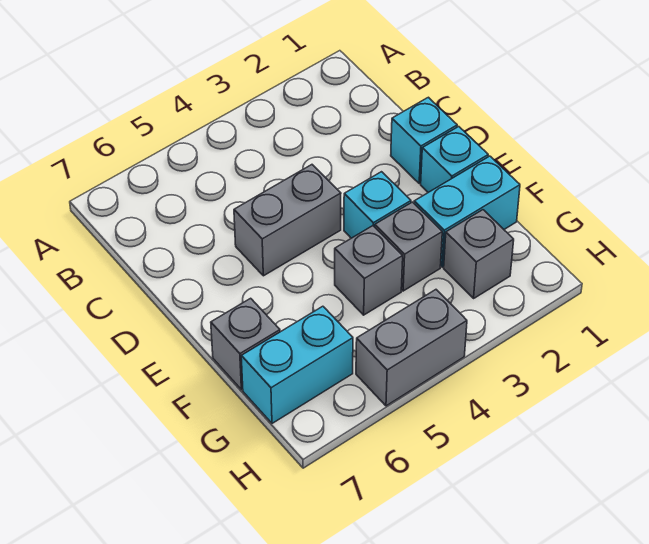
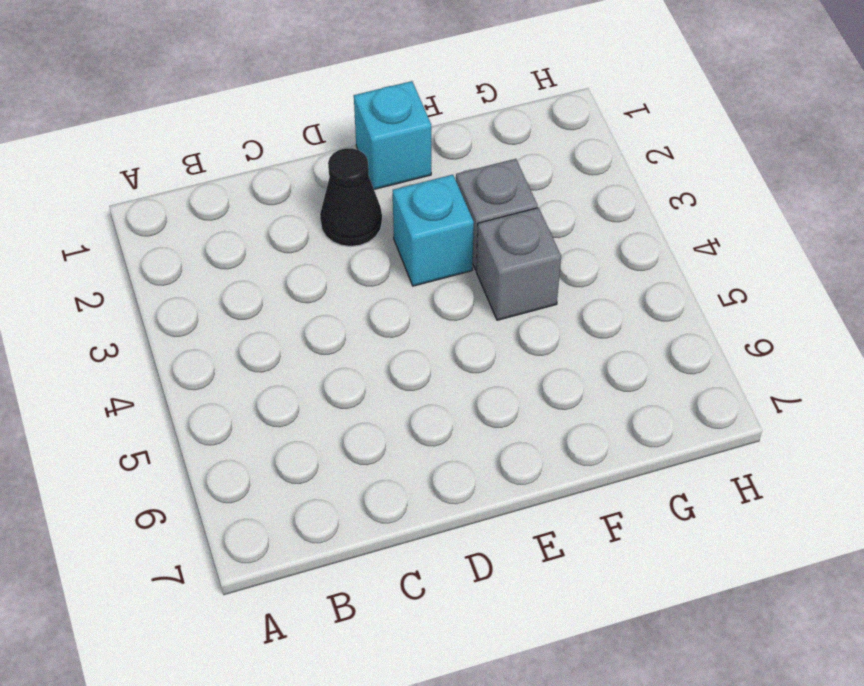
black 1x1 cone [320,148,382,247] -> none
none -> cyan 1x1 brick [391,97,457,183]
none -> grey 1x2 brick [234,165,341,276]

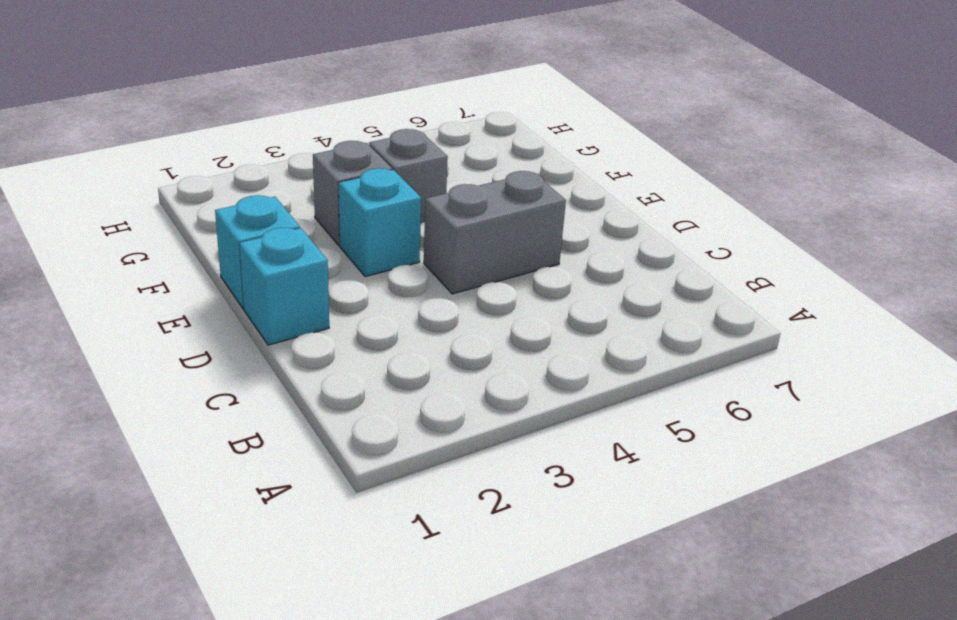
none -> cyan 1x2 brick [414,156,520,267]
none -> grey 1x1 brick [211,298,280,390]

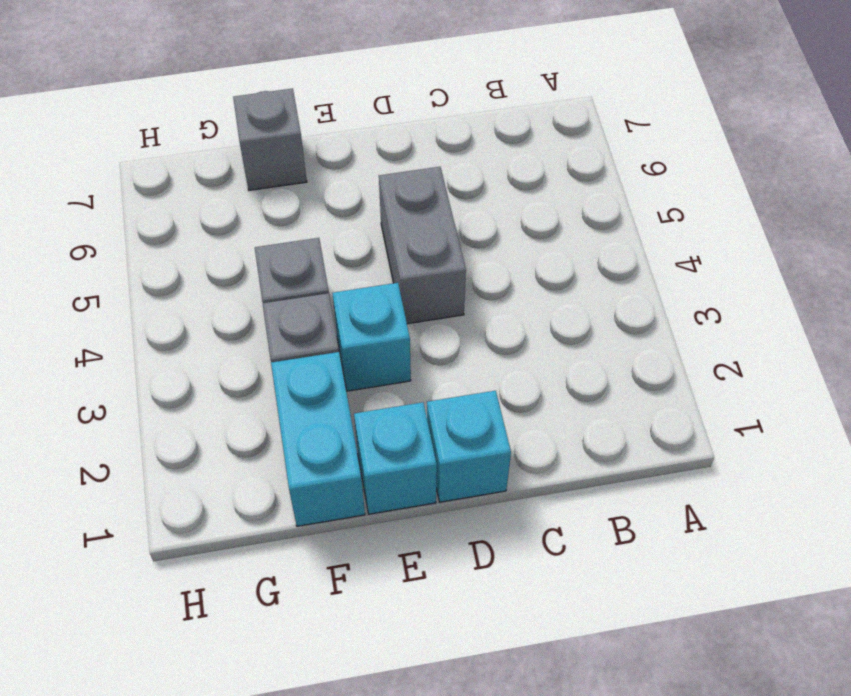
none -> grey 1x1 brick [444,210,514,298]
none -> cyan 1x2 brick [241,306,353,423]

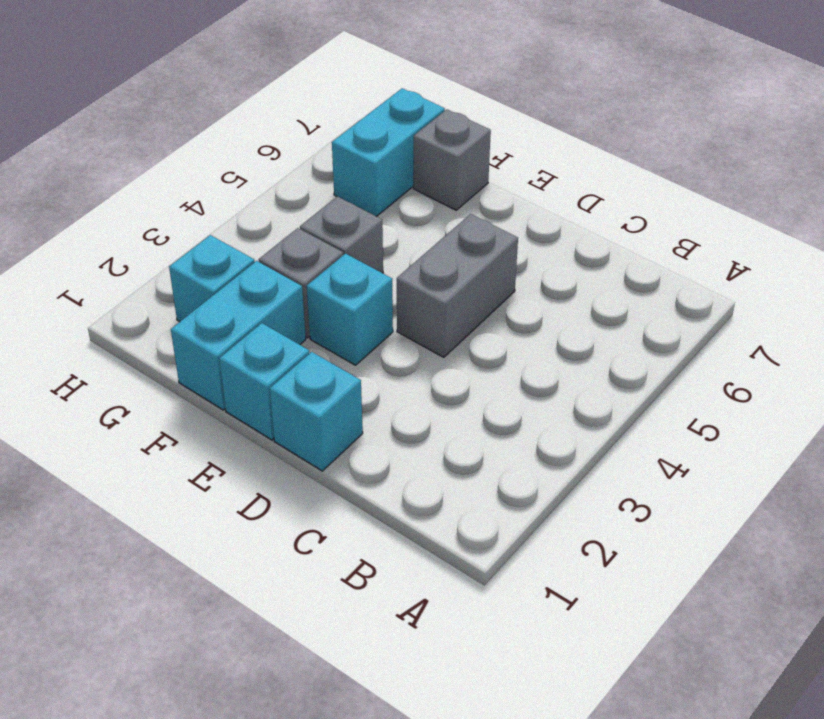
cyan 1x1 brick [169,235,255,322] -> grey 1x1 brick [444,210,514,298]
none -> grey 1x2 brick [356,290,467,406]

